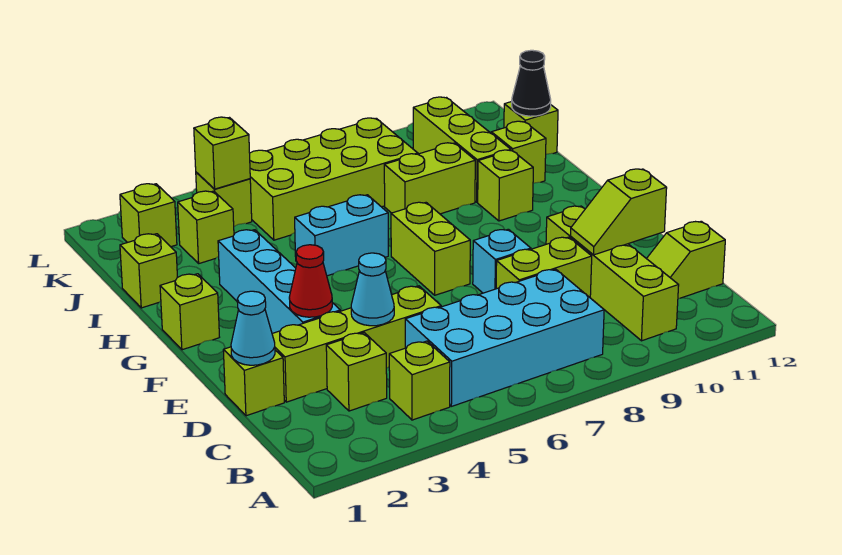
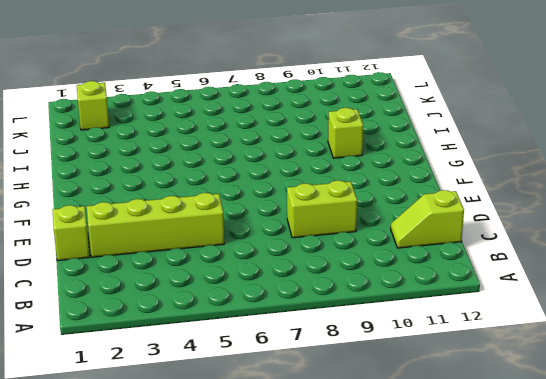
none -> lime 1x1 brick [389,341,450,420]
none -> cyan 2x4 brick [405,269,604,406]
none -> lime 1x4 brick [546,206,679,341]

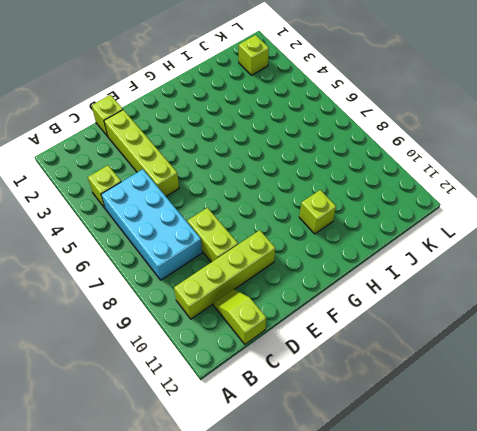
none -> lime 1x1 brick [326,333,387,411]
none -> cyan 1x4 brick [218,230,340,333]
none -> cyan 1x1 brick [473,229,531,293]

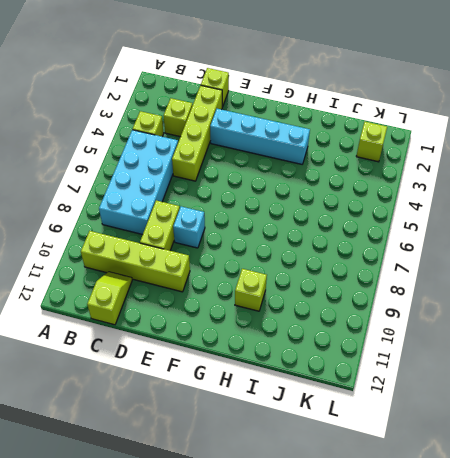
none -> lime 1x2 brick [391,202,470,295]
none -> lime 1x1 brick [160,274,219,350]
none -> cyan 1x2 brick [295,195,388,276]

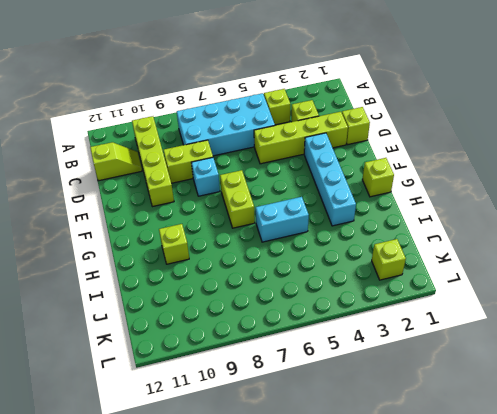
none -> lime 1x1 brick [120,234,177,308]
none -> lime 1x2 brick [384,143,475,214]
none -> lime 1x3 brick [413,97,511,202]

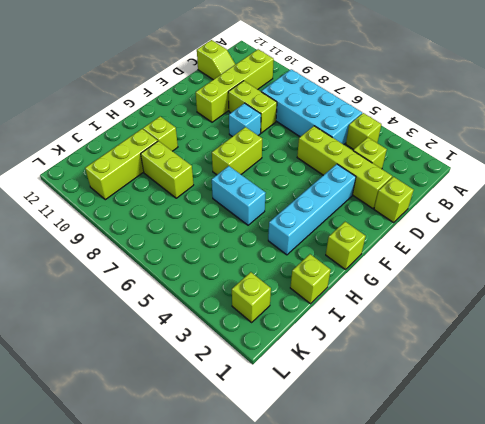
none -> lime 1x1 brick [491,121,546,183]
none -> lime 1x1 brick [178,191,234,263]
none -> lime 2x4 brick [250,118,418,240]

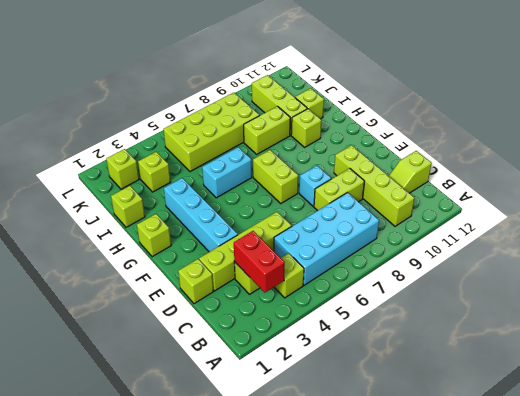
red 1x2 brick [234,231,285,293] -> none
none -> lime 1x1 brick [504,102,558,154]
none -> lime 1x1 brick [196,172,252,226]
none -> cyan 1x1 cone [231,291,275,365]

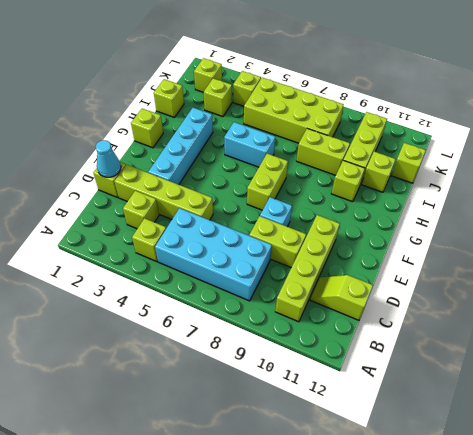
none -> cyan 1x1 cone [351,253,394,326]
none -> lime 1x2 slope [571,169,667,255]
none -> red 1x1 cone [289,245,332,317]

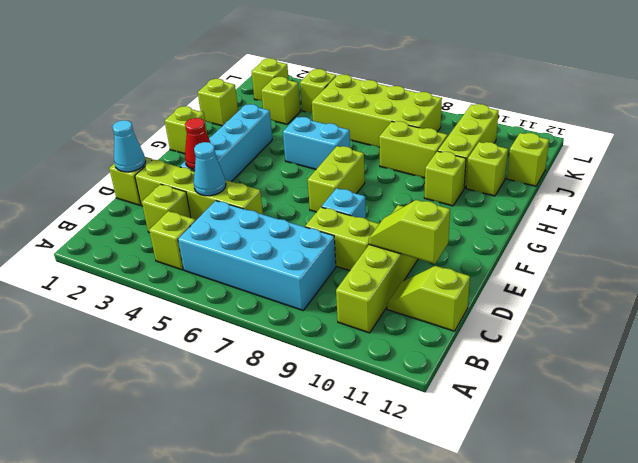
none -> black 1x1 cone [512,50,551,116]
none -> lime 1x1 brick [194,117,250,189]

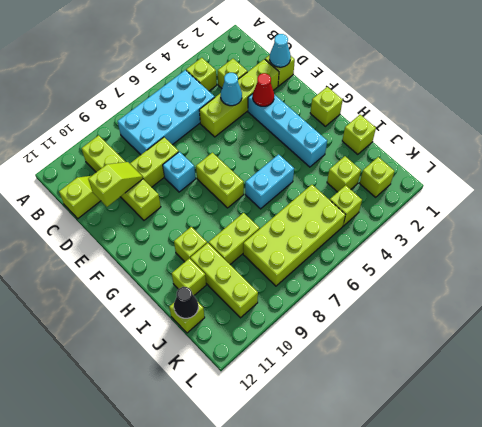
none -> lime 1x1 brick [194,117,250,189]

